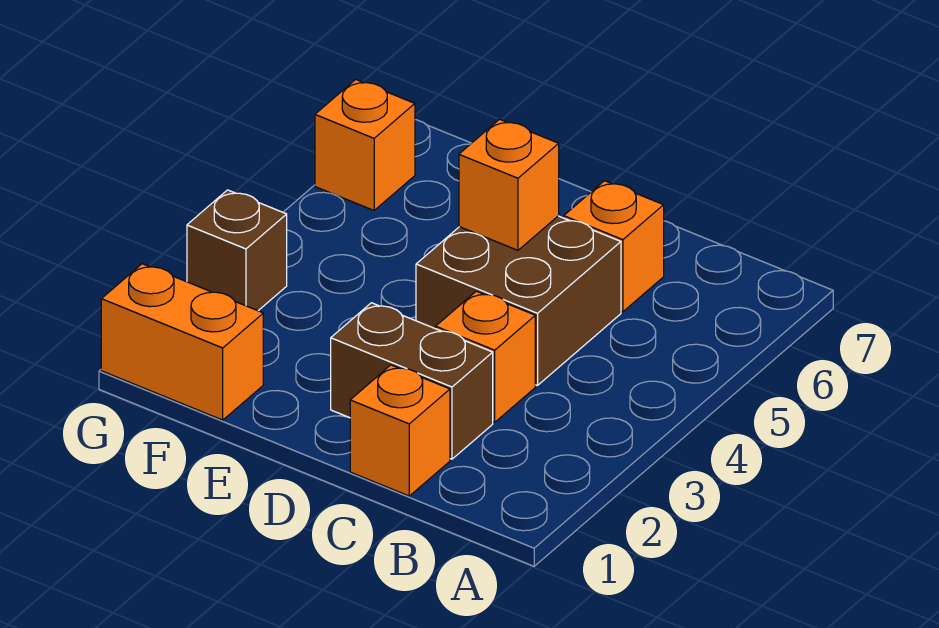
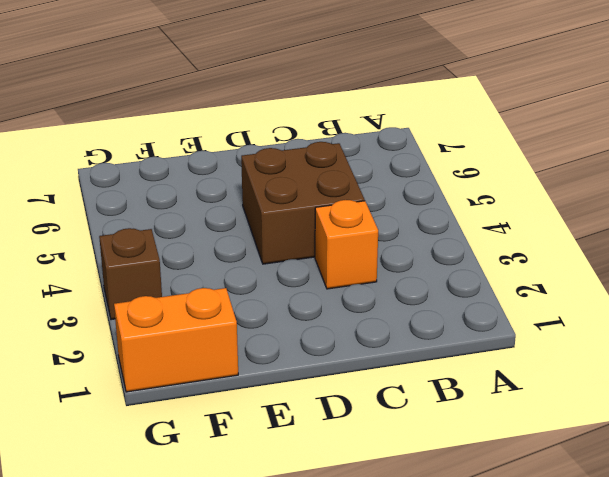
none -> orange 1x1 brick [350,365,450,496]
none -> brown 1x2 brick [331,303,493,459]

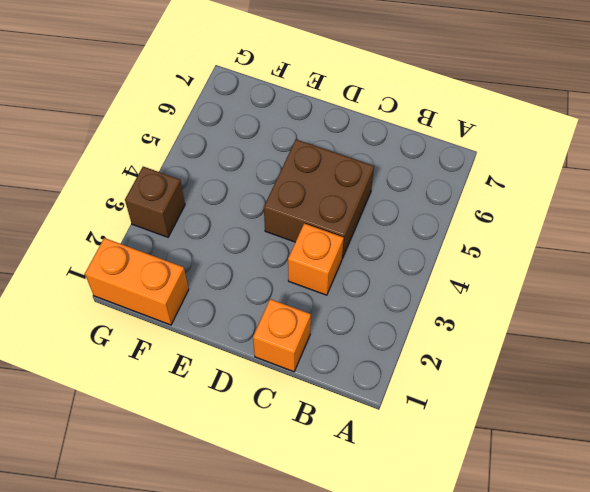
none -> brown 1x2 brick [331,303,493,459]
none -> orange 1x1 brick [564,181,664,312]

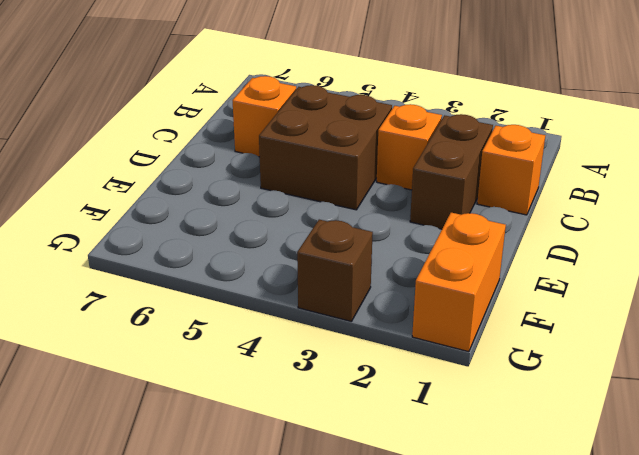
none -> orange 1x1 brick [315,79,415,210]
none -> orange 1x1 brick [459,119,559,250]

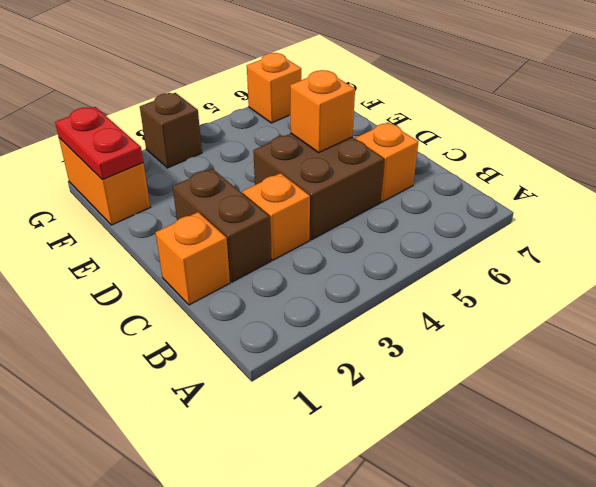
red 1x2 plate [55,107,143,180] -> none

